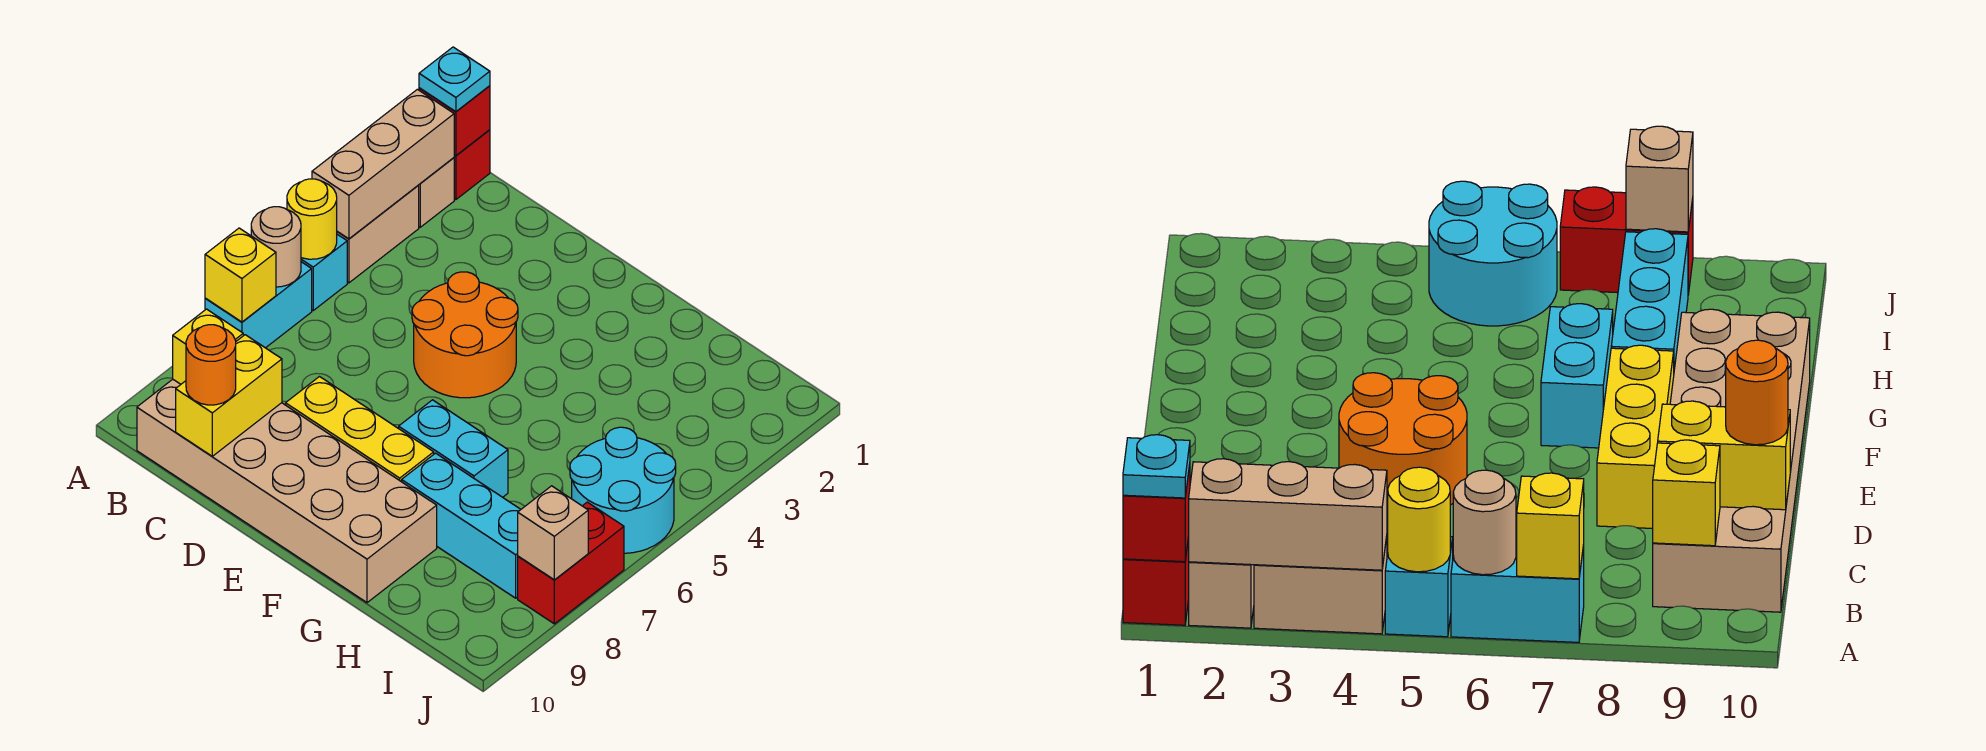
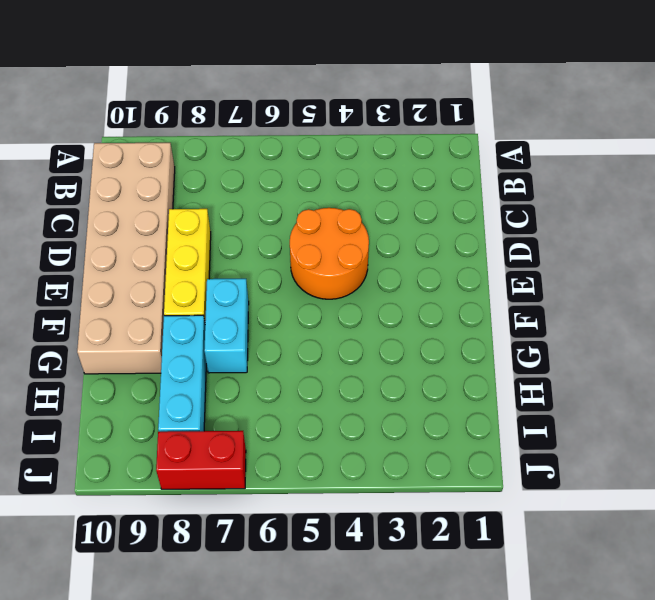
none -> red 1x1 brick [454,130,490,200]
none -> tan 1x1 brick [418,158,454,227]
none -> tan 1x2 brick [337,186,419,283]

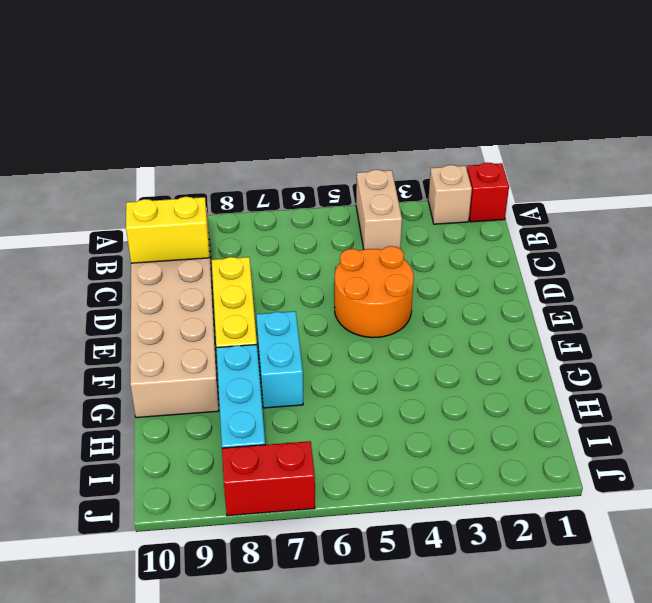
tan 1x2 brick [356,170,402,250] -> tan 1x2 brick turned to [337,186,419,283]
none -> cyan 1x1 brick [301,234,347,310]
none -> cyan 1x2 brick [205,262,312,348]
none -> cyan 2x2 round brick [570,427,676,553]

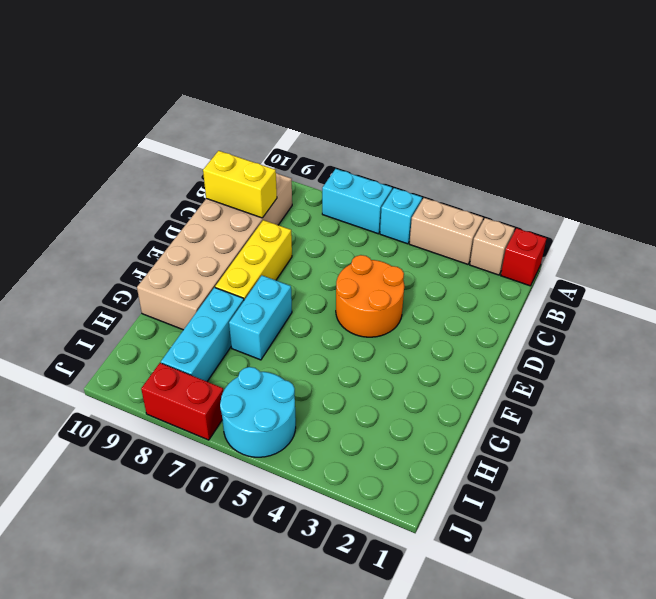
none -> red 1x1 brick [419,86,490,156]
none -> tan 1x3 brick [312,89,454,239]
none -> yellow 1x1 round brick [287,179,337,259]

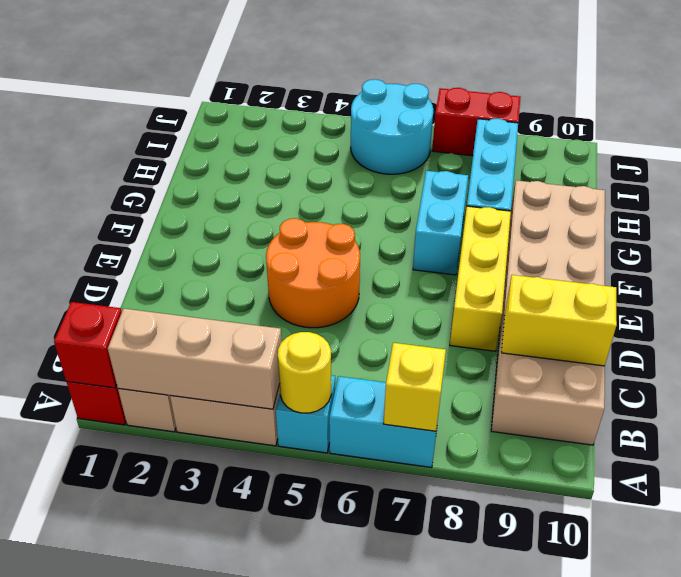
none -> tan 1x1 round brick [251,207,301,287]
none -> yellow 1x1 brick [173,309,243,384]
none -> tan 1x1 brick [518,486,588,580]

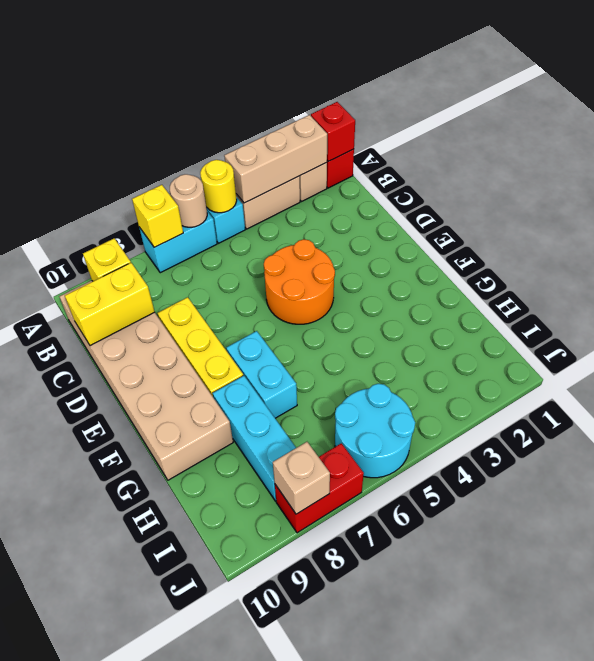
none -> cyan 1x1 plate [419,47,490,112]
none -> orange 1x1 round brick [186,325,236,405]

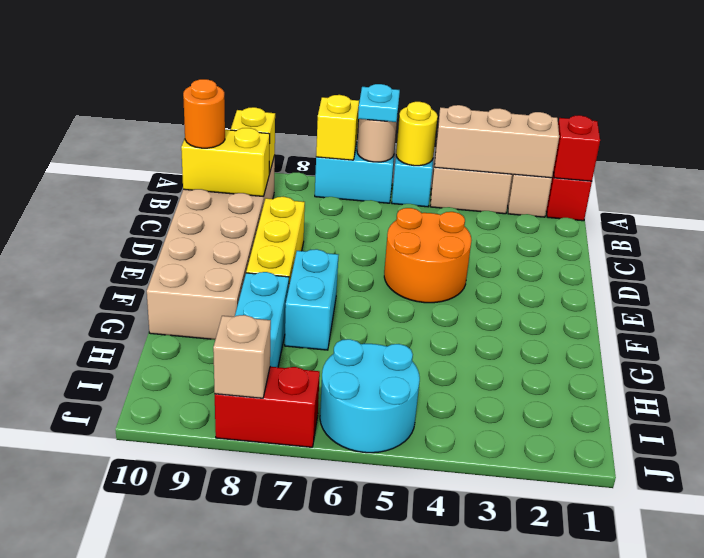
cyan 1x1 plate [358,84,400,122] -> cyan 1x1 plate moved to [419,47,490,112]

